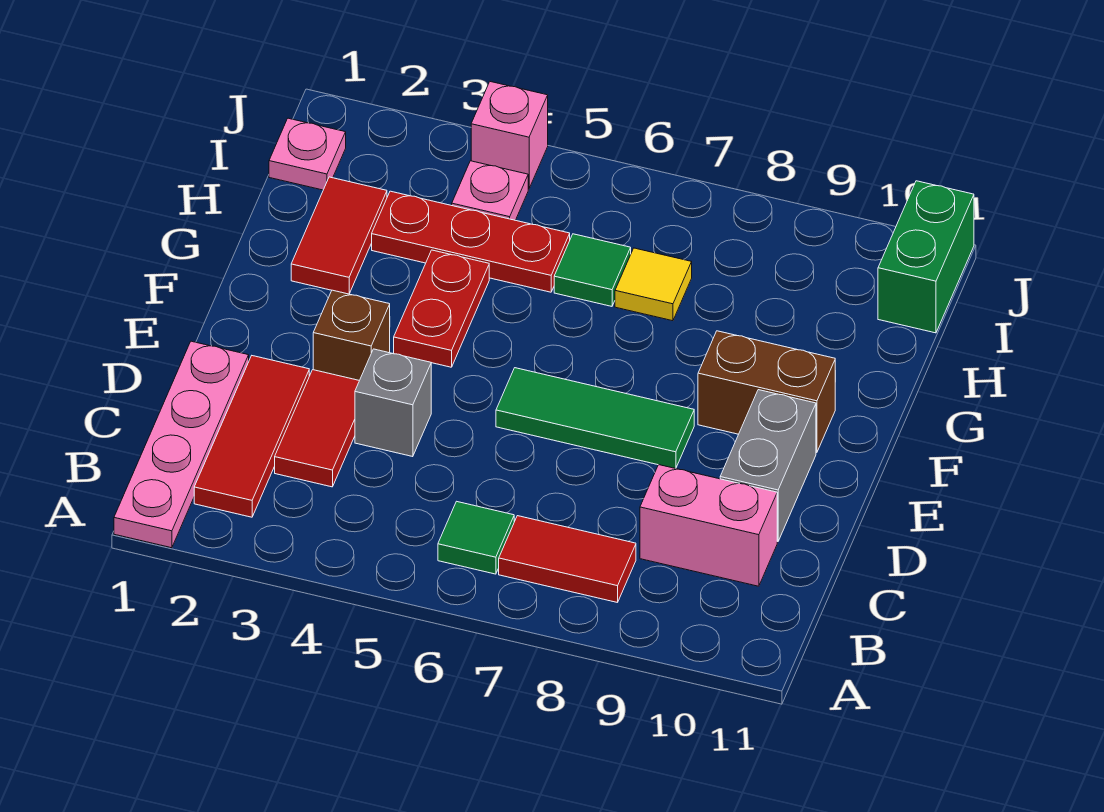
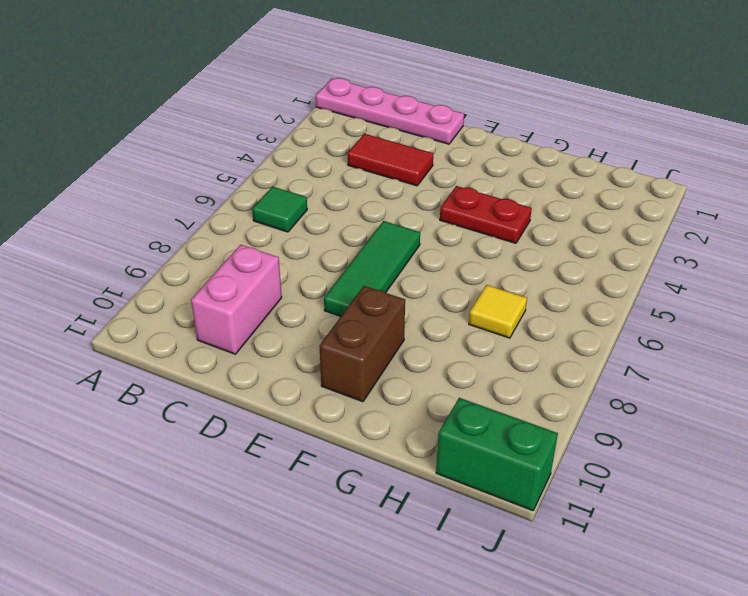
none -> red 1x3 tile [194,356,309,517]
none -> red 1x2 tile [499,516,636,603]
none -> grey 1x1 brick [355,349,431,457]

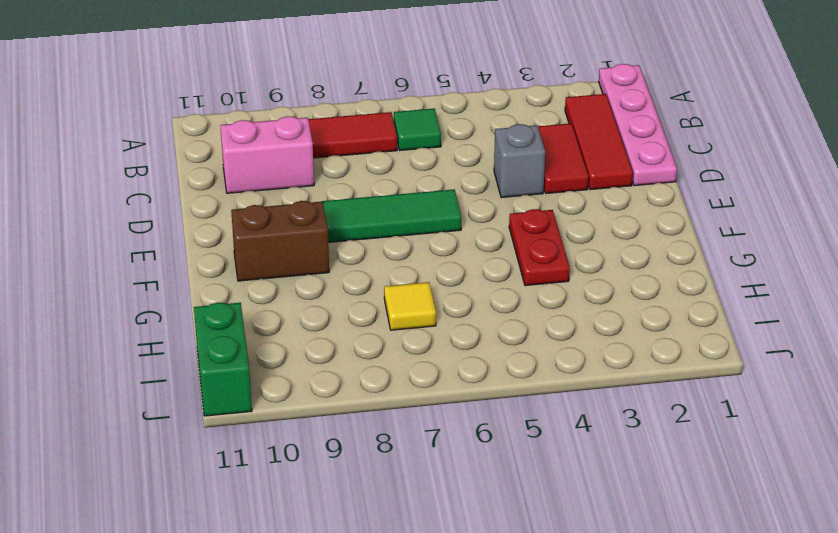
none -> grey 1x2 brick [720,390,816,542]
none -> brown 1x1 brick [313,290,390,380]
none -> red 1x2 tile [291,177,387,294]

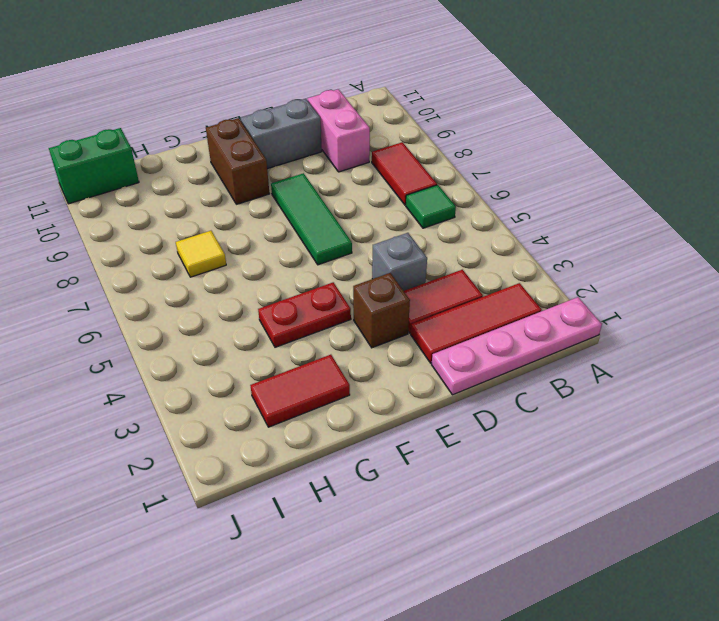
none -> red 1x3 plate [372,191,570,292]
none -> green 1x1 tile [554,234,631,306]
none -> pink 1x1 plate [269,118,346,190]

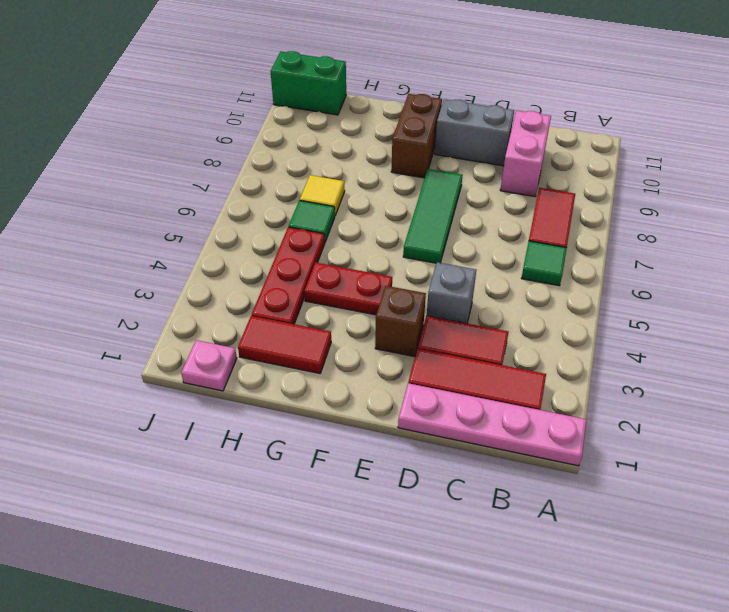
none -> pink 1x1 plate [452,161,528,220]
none -> pink 1x1 brick [471,82,548,189]

